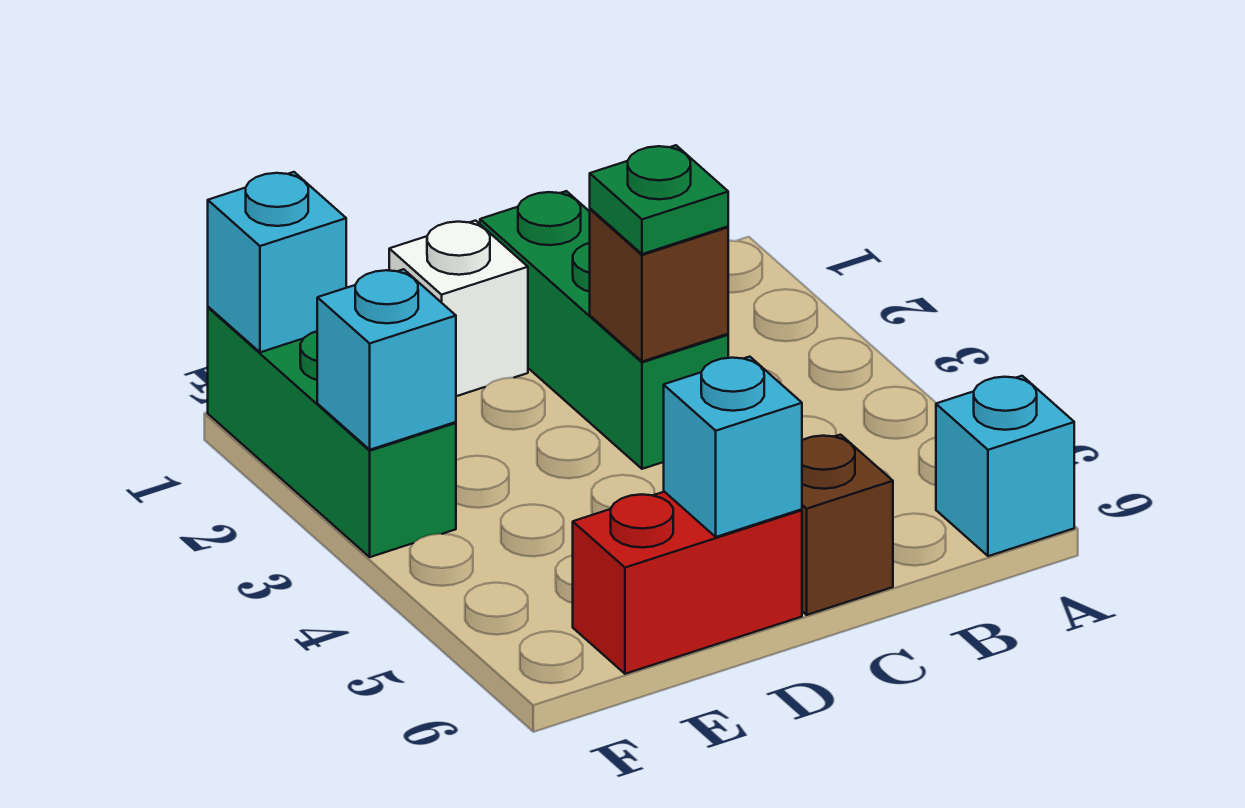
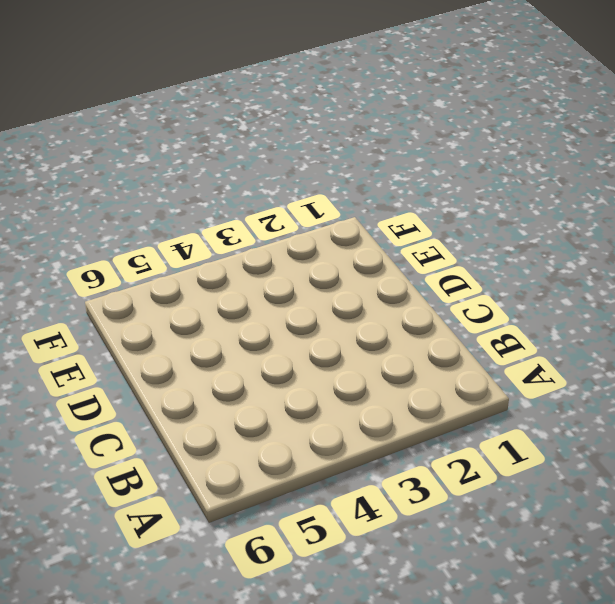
none -> cyan 1x1 brick [936,376,1074,556]
none -> green 1x3 brick [480,191,728,469]

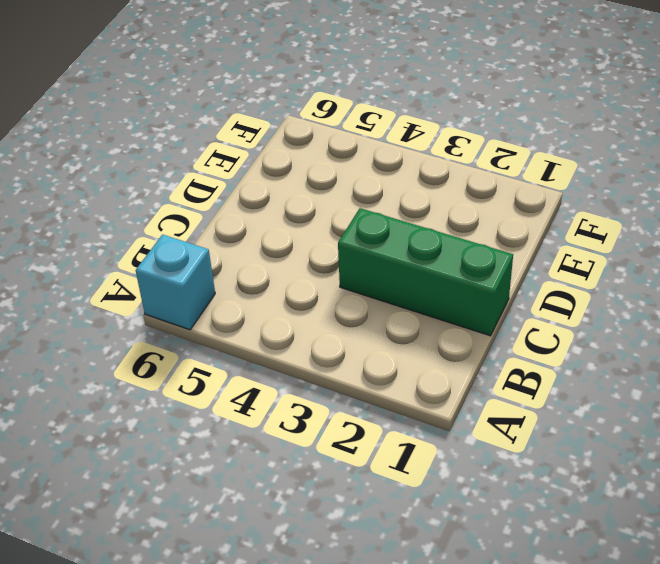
none -> brown 1x1 brick [801,435,893,615]
none -> white 1x1 brick [389,221,528,396]

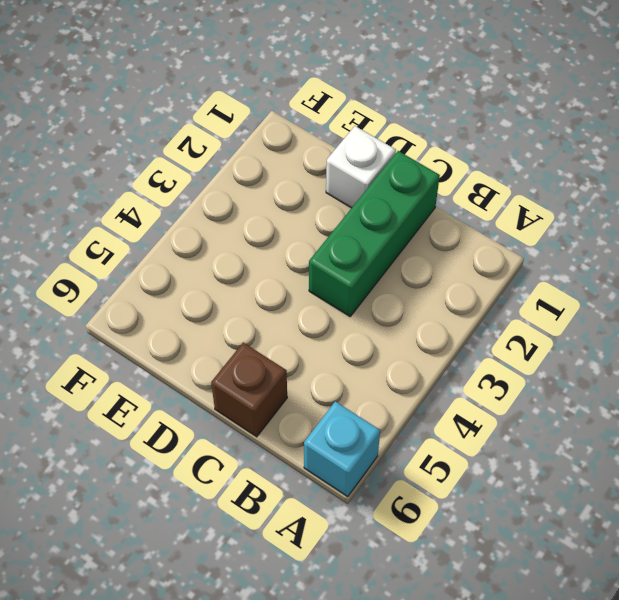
none -> red 1x2 brick [573,492,802,674]
none -> green 1x3 brick [208,307,456,557]

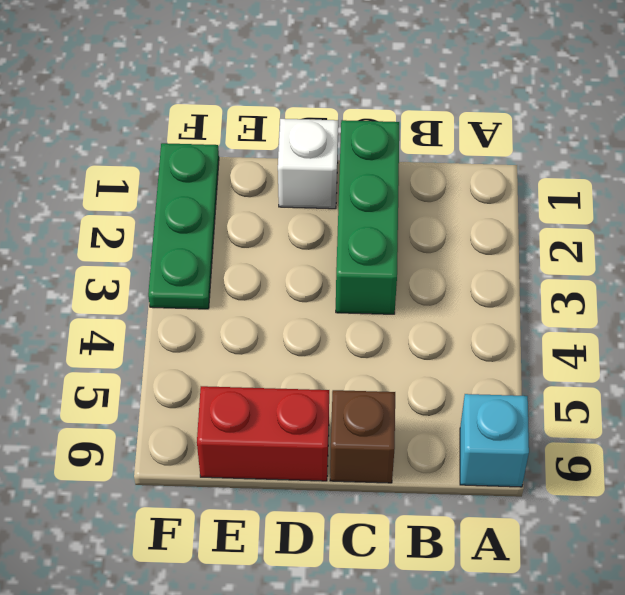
green 1x3 plate [148,143,219,309] -> green 1x3 brick [208,307,456,557]
none -> brown 1x1 brick [590,209,728,362]
none -> cyan 1x1 brick [664,357,802,537]

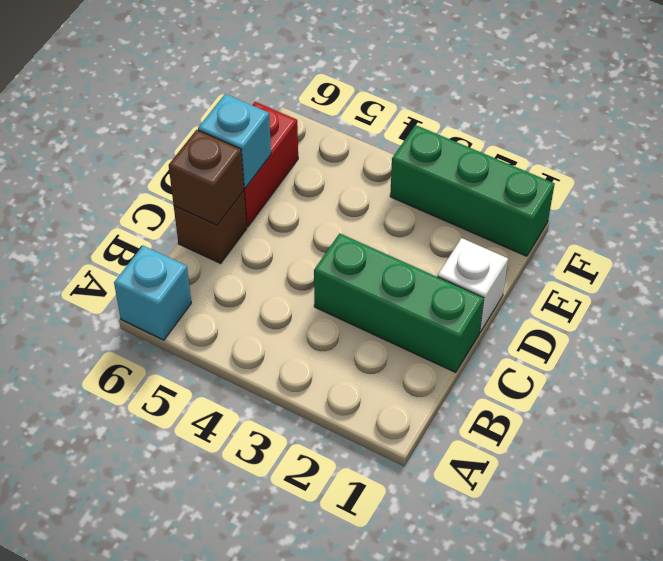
brown 1x1 brick [169,130,244,225] -> brown 1x1 brick moved to [590,209,728,362]
none -> cyan 1x1 brick [208,172,346,352]
none -> cyan 1x1 brick [317,269,456,450]

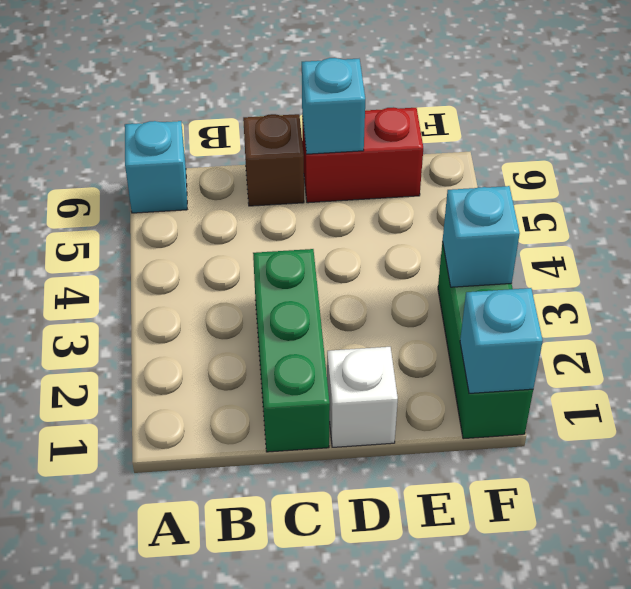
none -> brown 1x1 brick [590,209,728,362]
none -> green 1x1 plate [590,145,728,254]

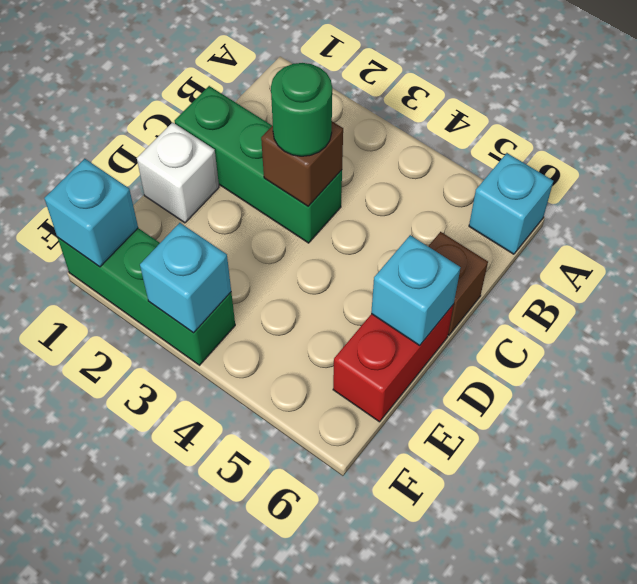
green 1x1 round brick [271,63,332,156] -> green 1x1 plate [590,145,728,254]

